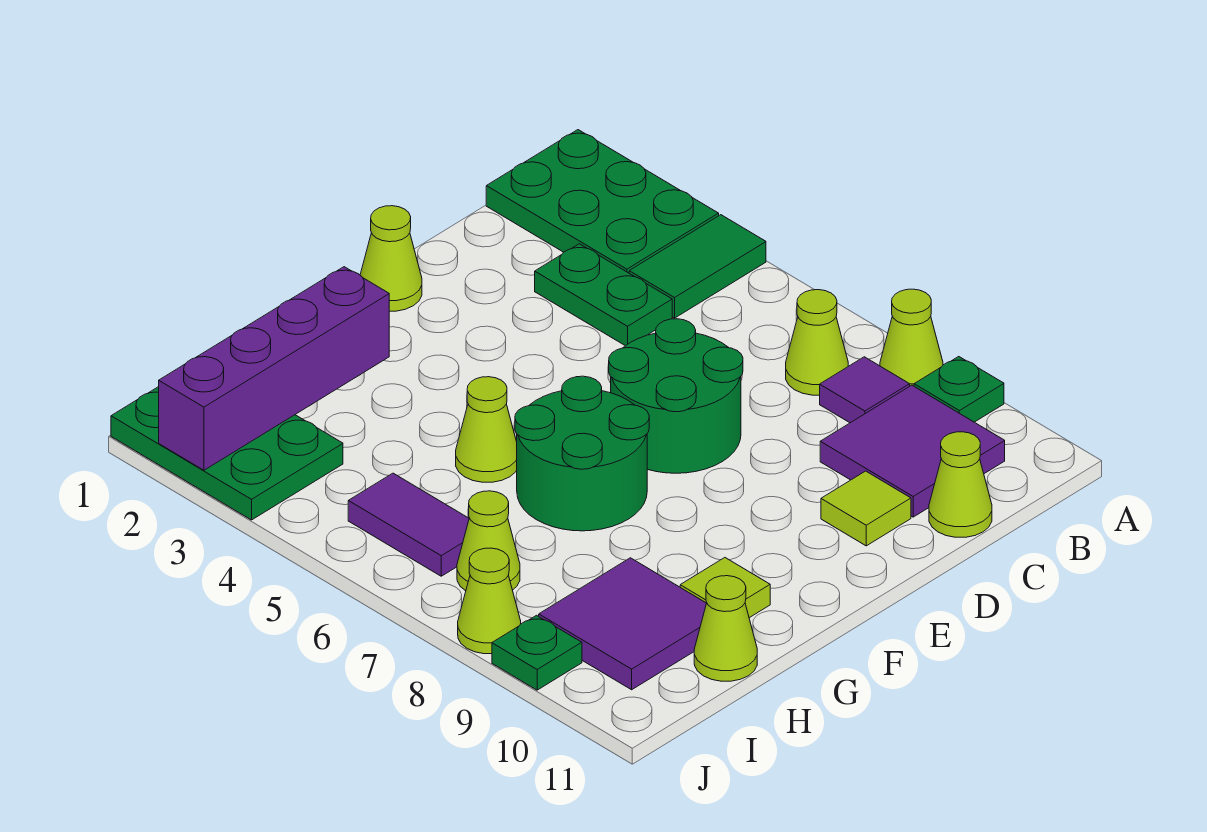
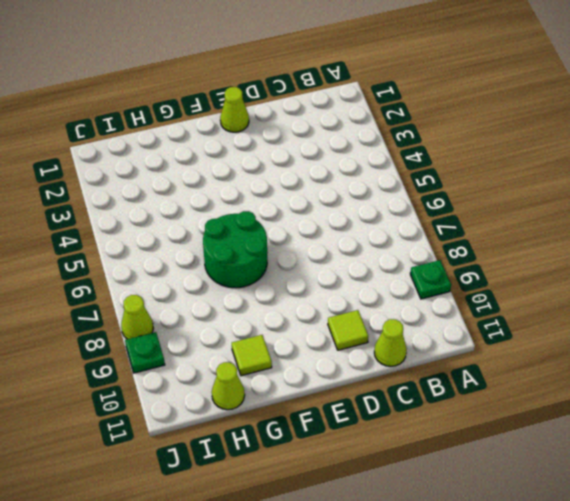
none -> green 2x3 plate [486,130,719,273]
none -> green 1x2 tile [629,215,766,318]
none -> lime 1x1 cone [880,289,943,386]

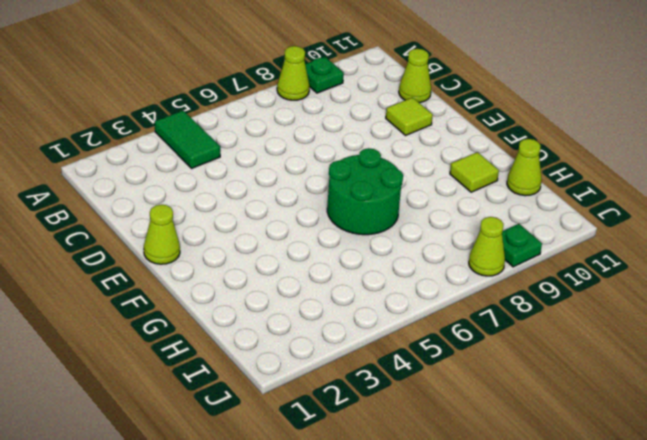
none -> green 2x3 plate [486,130,719,273]
none -> lime 1x1 cone [786,290,848,395]
none -> purple 1x1 tile [820,357,910,423]

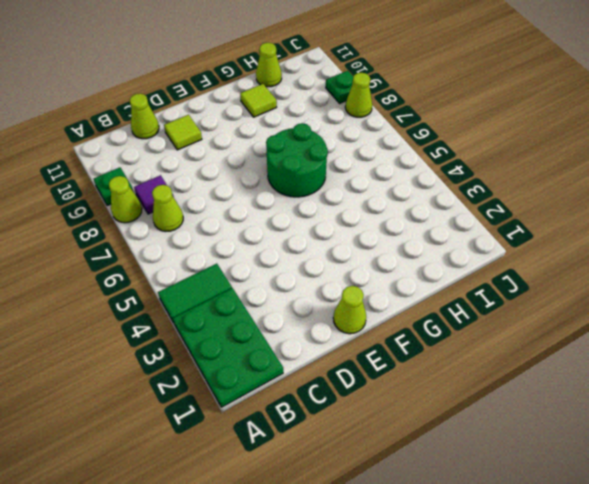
none -> purple 2x2 tile [820,385,1005,517]
none -> green 1x2 plate [535,244,672,346]
none -> green 2x2 round brick [609,319,743,473]

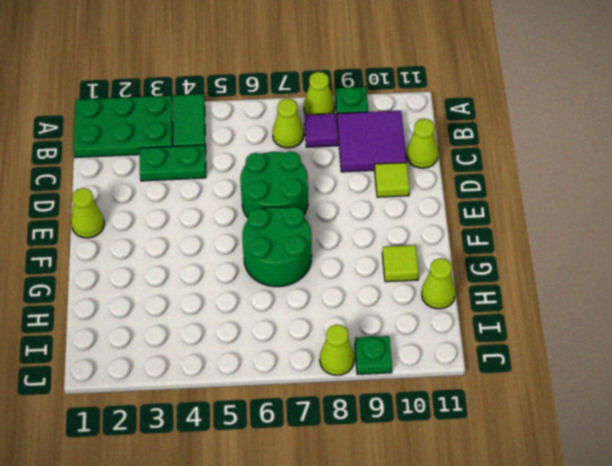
none -> lime 1x1 cone [456,377,517,482]
none -> purple 2x2 tile [539,558,706,690]
none -> green 2x3 plate [111,387,343,520]

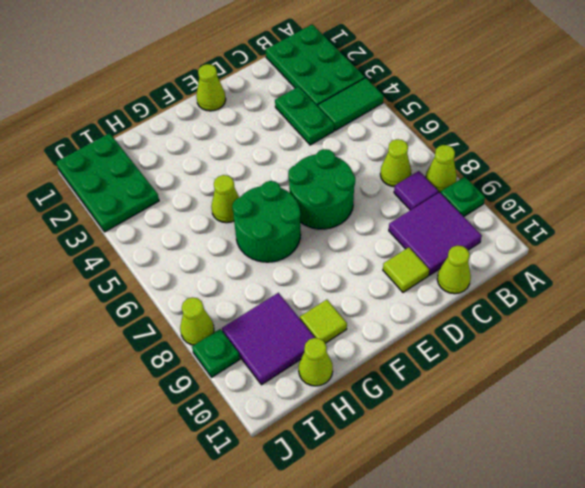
none -> purple 1x2 tile [348,473,469,576]
none -> lime 1x1 cone [457,491,520,591]
none -> purple 1x4 brick [159,267,389,470]

